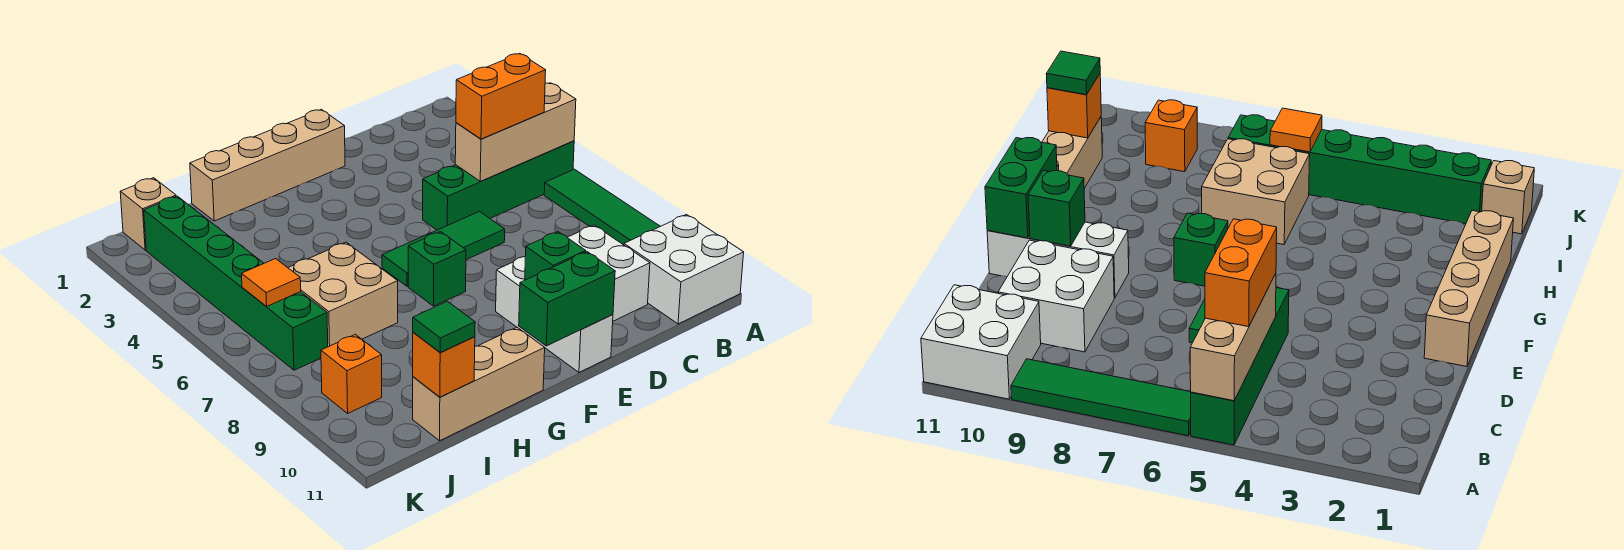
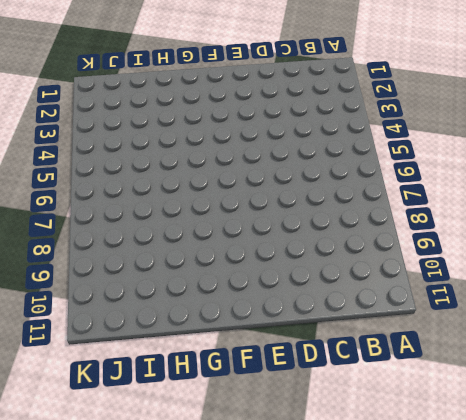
none -> green 1x4 brick [423,141,574,230]
none -> green 1x4 tile [544,169,660,245]
none -> white 2x2 brick [624,215,744,324]

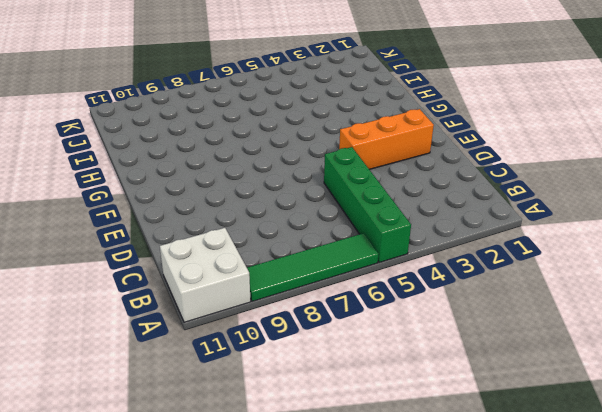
orange 1x3 brick [339,109,434,169] -> none
none -> white 2x2 brick [568,225,650,321]
none -> green 1x3 tile [382,212,505,286]
none -> tan 1x4 brick [190,109,345,221]

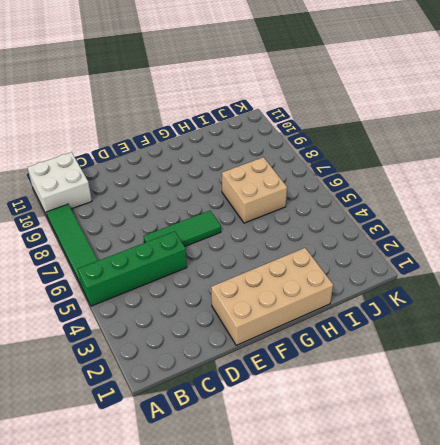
tan 2x4 brick [211,248,333,345] -> tan 1x4 brick [190,109,345,221]
none -> white 2x2 brick [568,225,650,321]
none -> white 1x3 brick [496,257,613,372]
none -> green 1x1 brick [408,232,466,306]

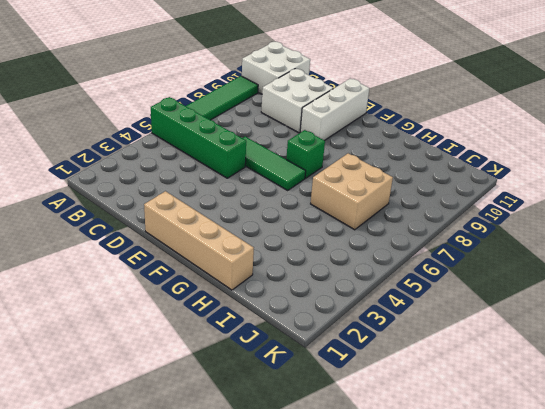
none -> tan 1x3 brick [413,328,545,441]
none -> tan 1x1 brick [120,178,176,250]
none -> green 1x6 brick [144,196,328,370]

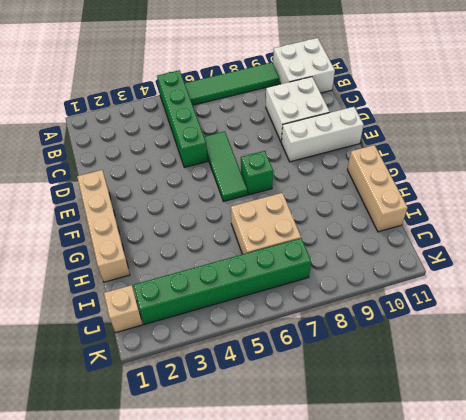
none -> orange 1x1 brick [321,334,382,413]
none -> tan 1x3 brick [455,83,576,181]
none -> green 1x1 brick [525,232,586,280]

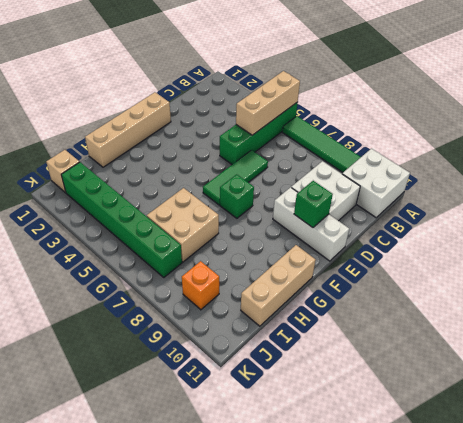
none -> green 1x2 brick [519,252,615,346]
none -> orange 1x1 brick [413,332,475,397]
none -> orange 1x1 tile [242,259,301,307]

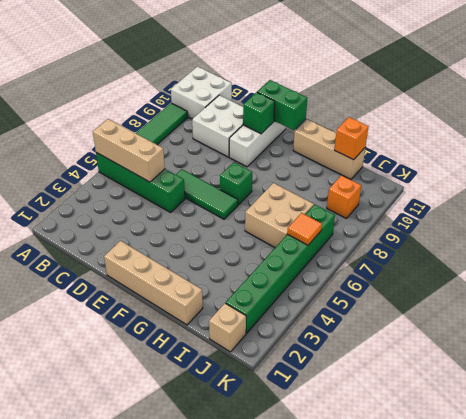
none -> orange 1x2 brick [456,54,546,139]
none -> green 1x1 tile [413,301,475,352]

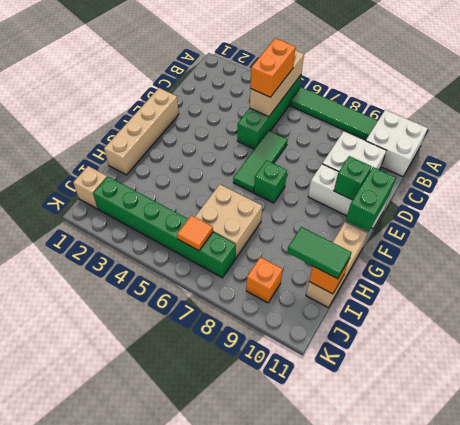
green 1x2 tile [287,227,352,279] -> green 1x1 tile [413,301,475,352]

